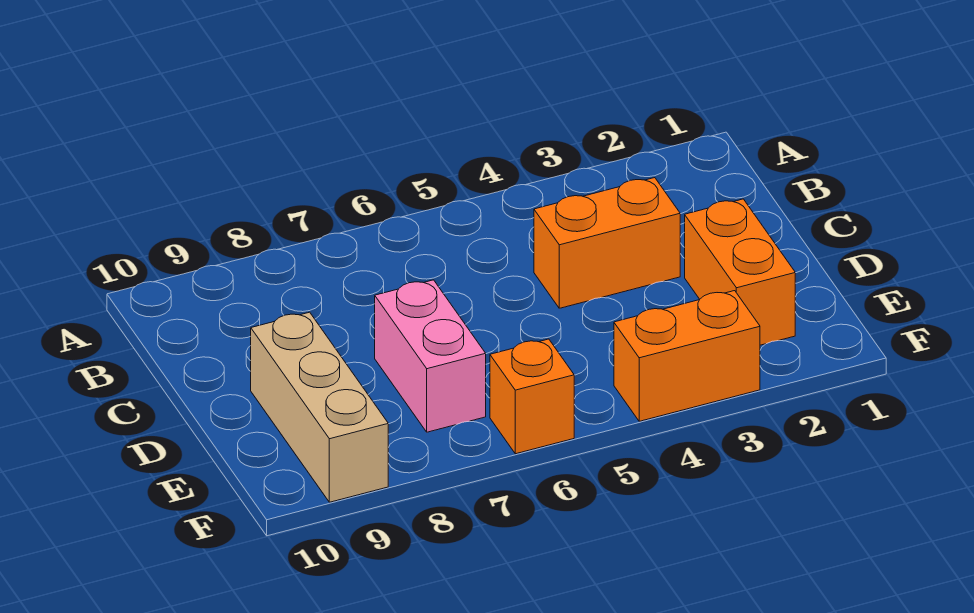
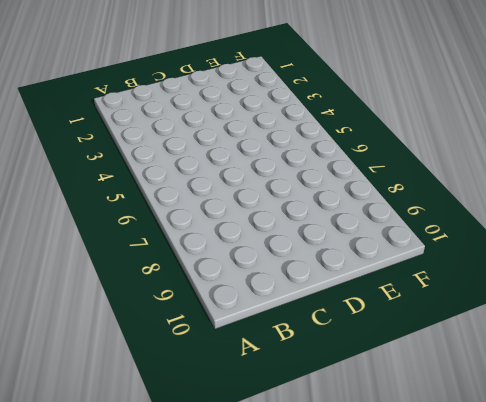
none -> orange 1x2 brick [534,178,680,308]
none -> orange 1x2 brick [685,199,795,345]

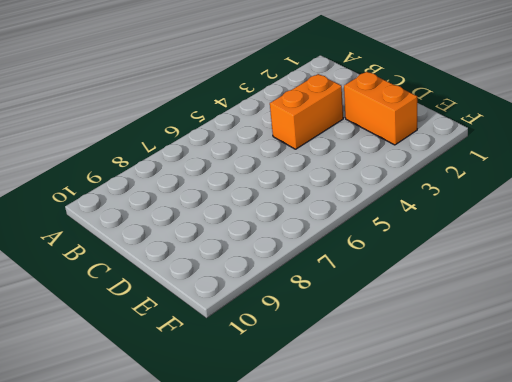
none -> pink 1x2 brick [375,280,486,432]
none -> tan 1x3 brick [251,312,388,502]

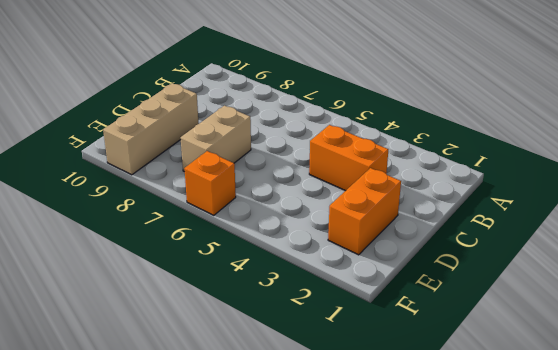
tan 1x2 brick [181,106,251,172] -> pink 1x2 brick [375,280,486,432]
none -> orange 1x2 brick [614,291,760,421]

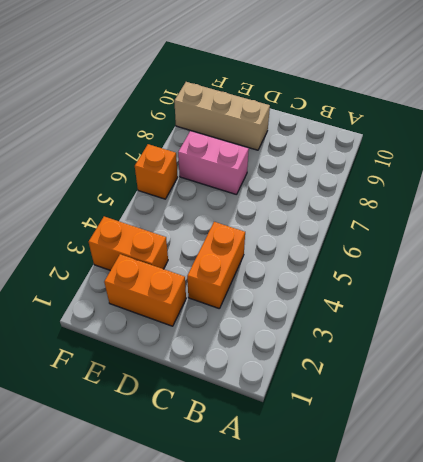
orange 1x2 brick [89,217,168,270] -> orange 1x2 brick turned to [614,291,760,421]

